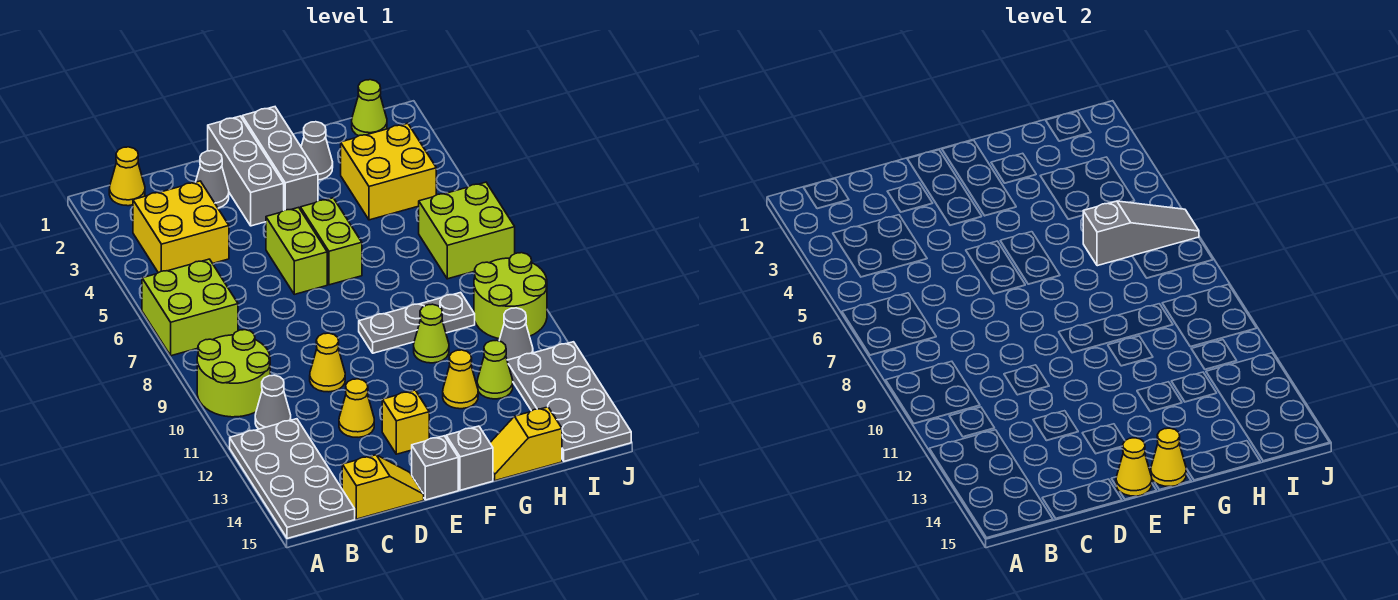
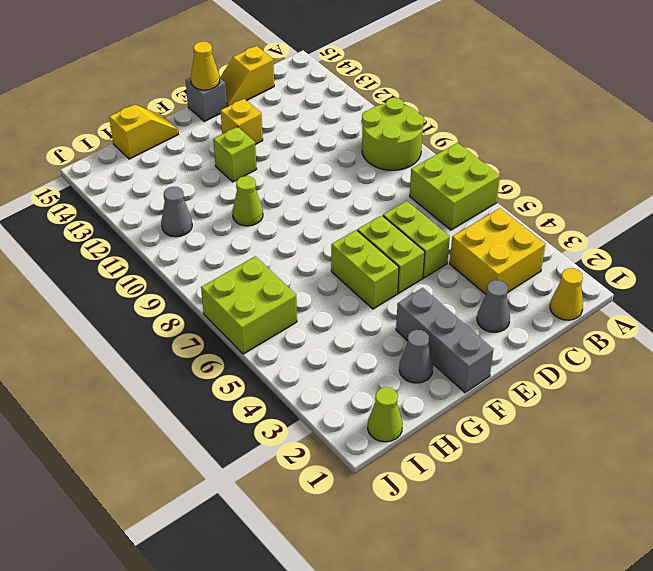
lime 1x2 brick [383,201,450,278] -> none
lime 1x1 brick [213,127,256,182] -> none
none -> grey 2x4 plate [230,419,355,538]
none -> grey 1x1 cone [255,375,291,429]
none -> yellow 1x1 cone [310,333,345,392]
none -> yellow 1x1 cone [339,379,374,437]

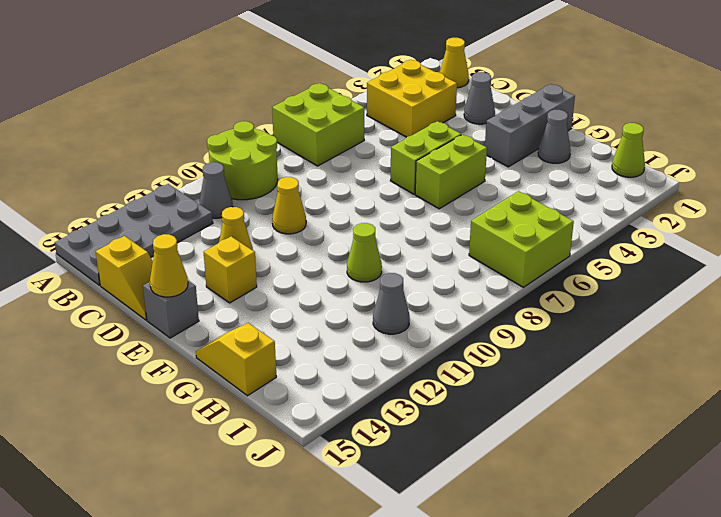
none -> grey 1x3 brick [208,116,284,226]
none -> grey 1x3 plate [359,292,475,353]
none -> grey 1x1 brick [446,426,493,490]
none -> yellow 1x1 cone [443,350,478,409]

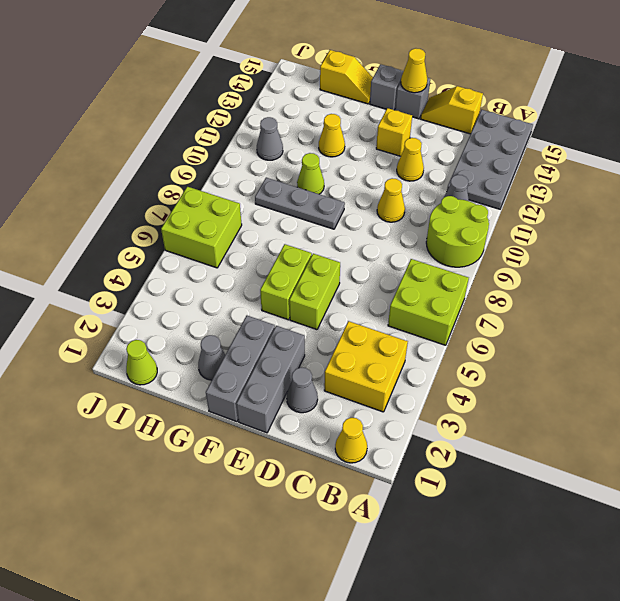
none -> yellow 2x2 brick [341,123,436,220]
none -> lime 1x1 cone [477,340,513,399]
none -> lime 2x2 round brick [474,253,547,339]
none -> grey 2x4 plate [507,342,631,461]

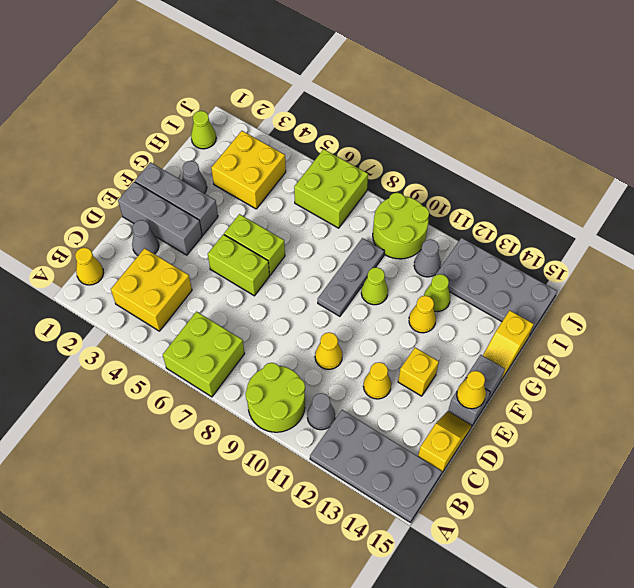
none -> yellow 1x1 cone [1151,428,1186,486]
none -> grey 1x3 slope [1083,201,1199,266]

